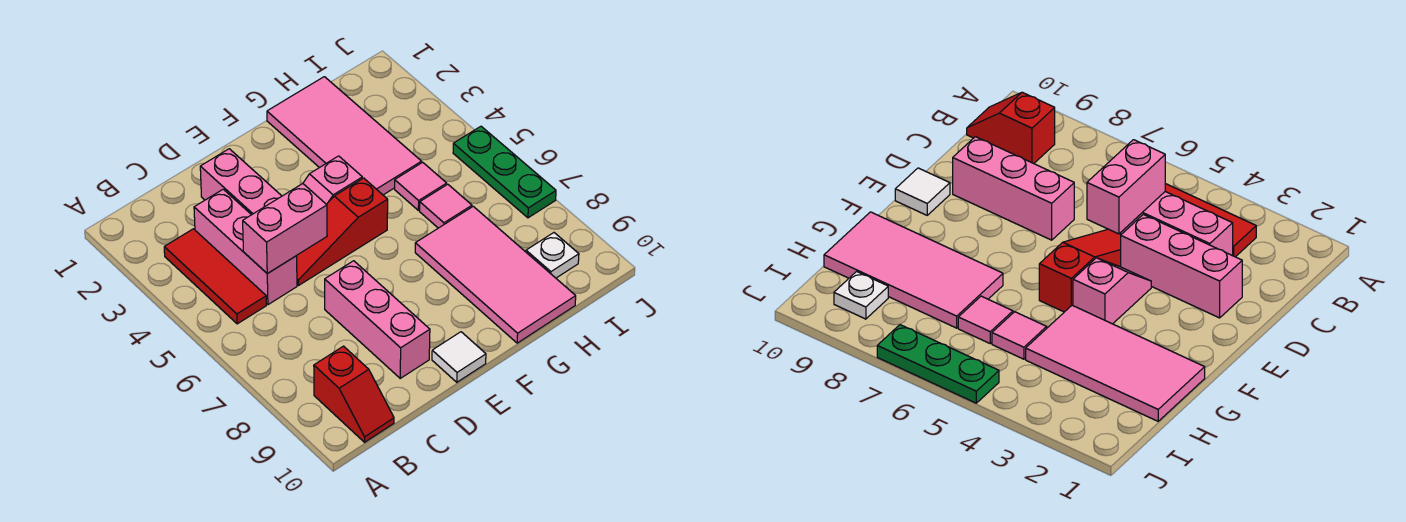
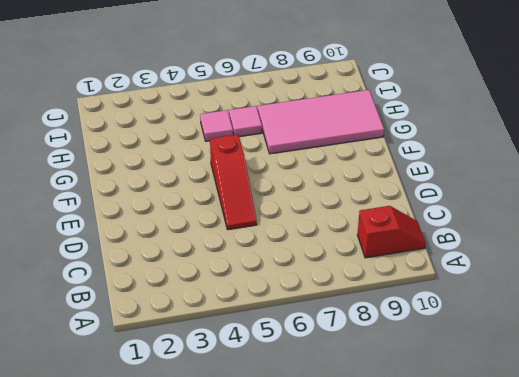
none -> red 1x3 tile [164,229,266,324]
none -> pink 1x3 brick [194,189,297,305]
none -> pink 1x3 brick [200,149,282,215]

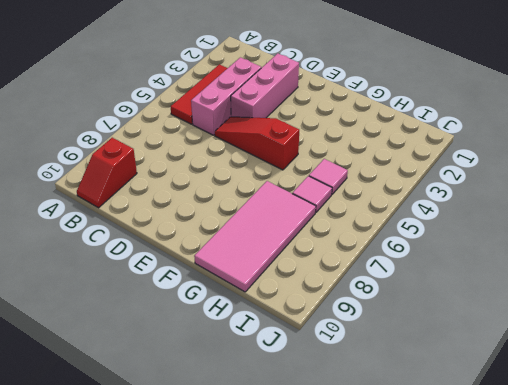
none -> pink 1x3 brick [325,261,430,378]
none -> pink 1x2 slope [303,156,362,204]
none -> white 1x1 tile [432,332,486,382]

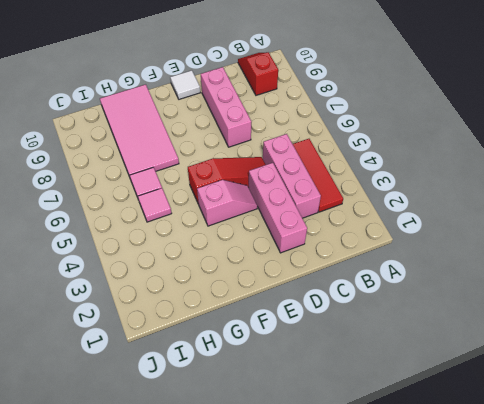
none -> pink 2x4 tile [267,77,422,195]
none -> white 1x1 plate [526,233,579,278]
none -> green 1x3 plate [453,126,556,218]

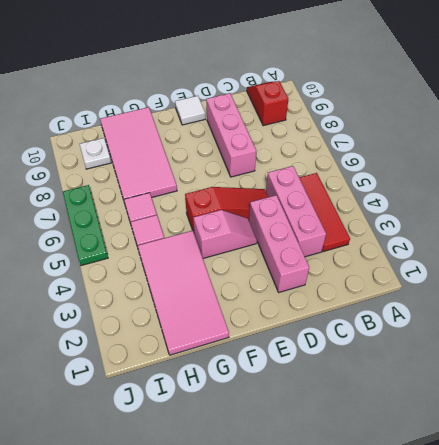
none -> pink 1x2 brick [243,184,327,274]

